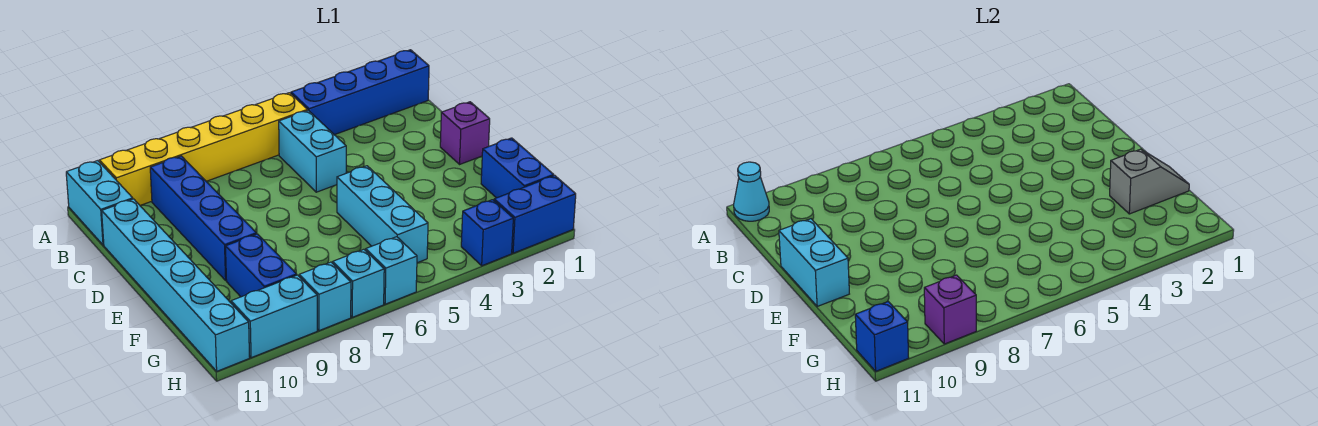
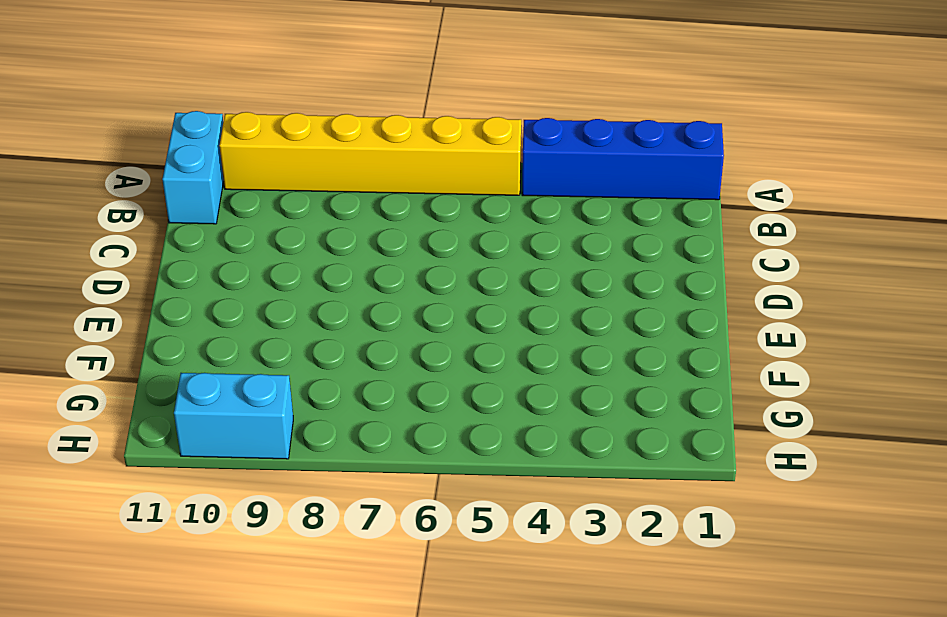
none -> cyan 1x2 brick [279,110,346,192]
none -> blue 1x4 brick [150,156,256,280]
none -> cyan 1x6 brick [102,199,250,371]

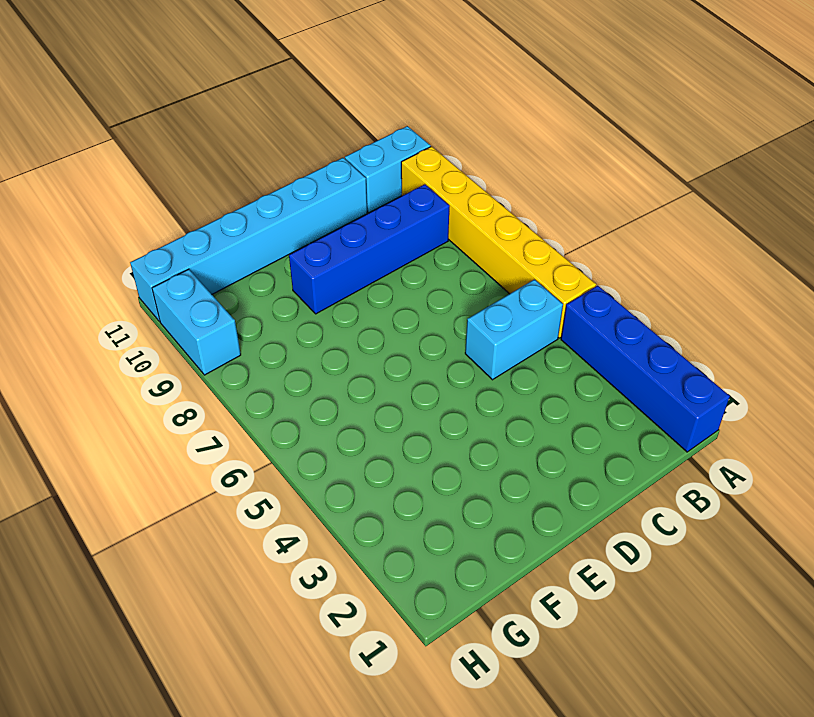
none -> purple 1x1 brick [440,102,490,164]
none -> cyan 1x3 brick [337,166,428,263]
none -> blue 1x2 brick [481,138,554,198]

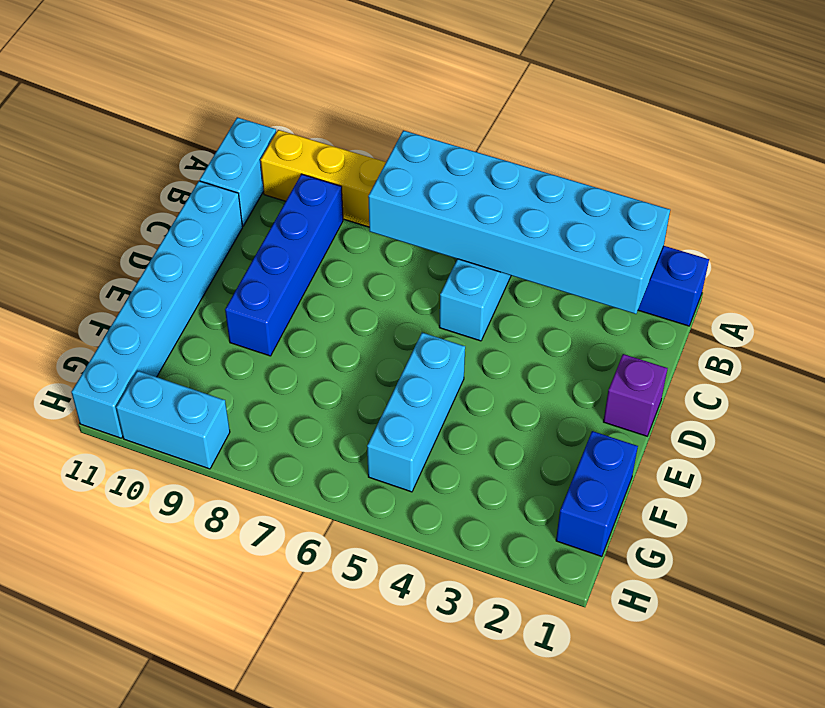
cyan 2x6 brick [368,130,670,314] -> none
none -> blue 1x2 brick [226,234,297,297]
none -> blue 1x2 brick [494,176,576,253]
none -> blue 1x1 brick [461,200,513,266]

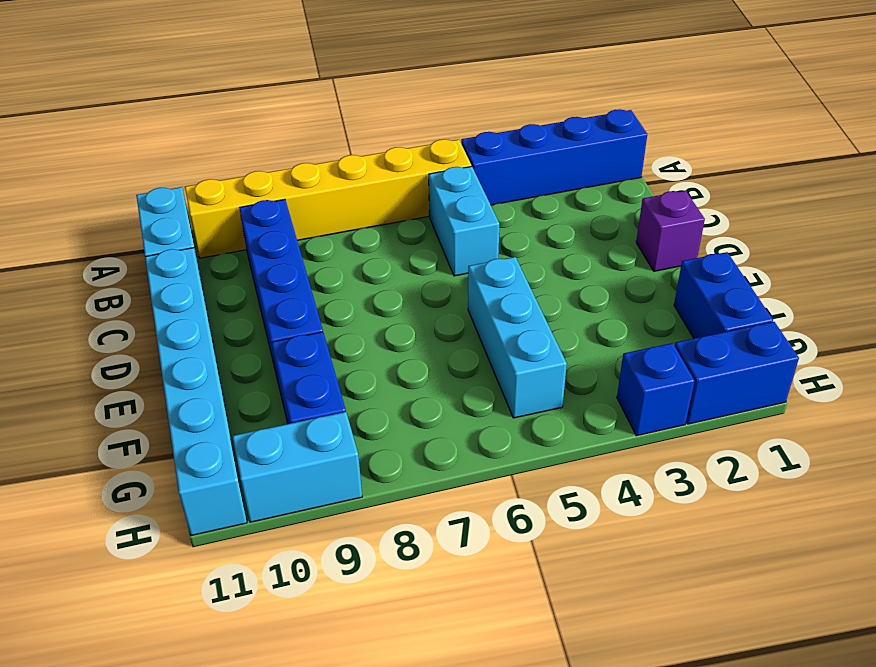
none -> cyan 1x1 brick [366,237,417,304]
none -> cyan 1x1 brick [333,249,384,317]
none -> cyan 1x1 brick [299,262,351,331]

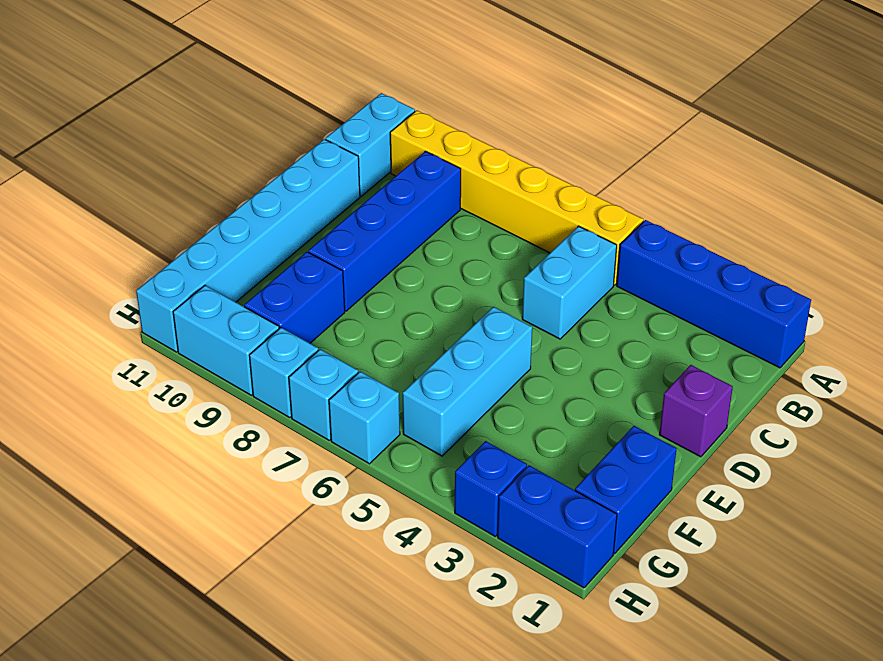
none -> cyan 1x1 cone [734,162,769,221]
none -> cyan 1x2 brick [779,219,849,306]
none -> grey 1x2 slope [1110,149,1189,214]

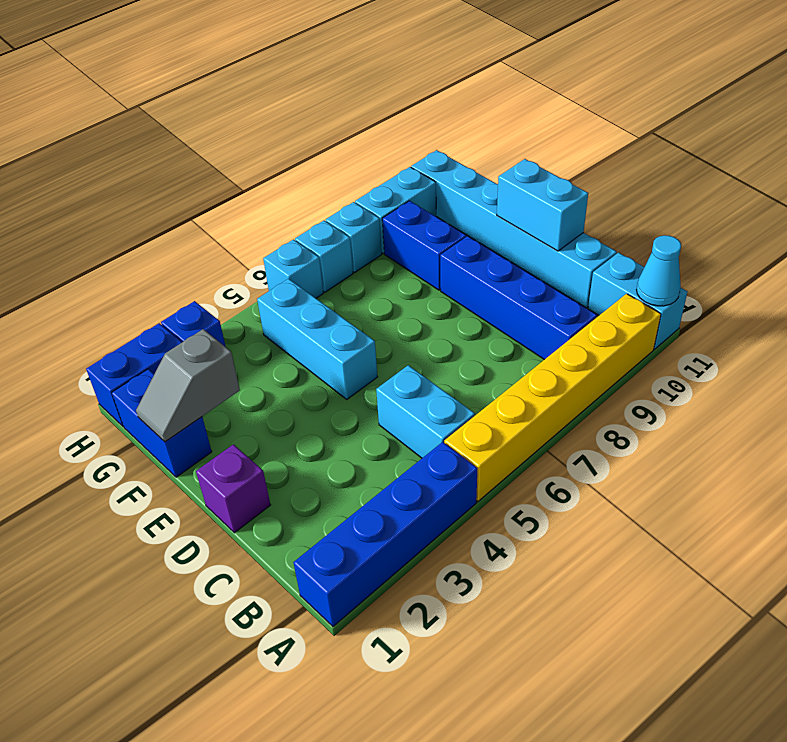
none -> purple 1x1 brick [924,275,976,344]
none -> blue 1x1 brick [855,302,909,371]

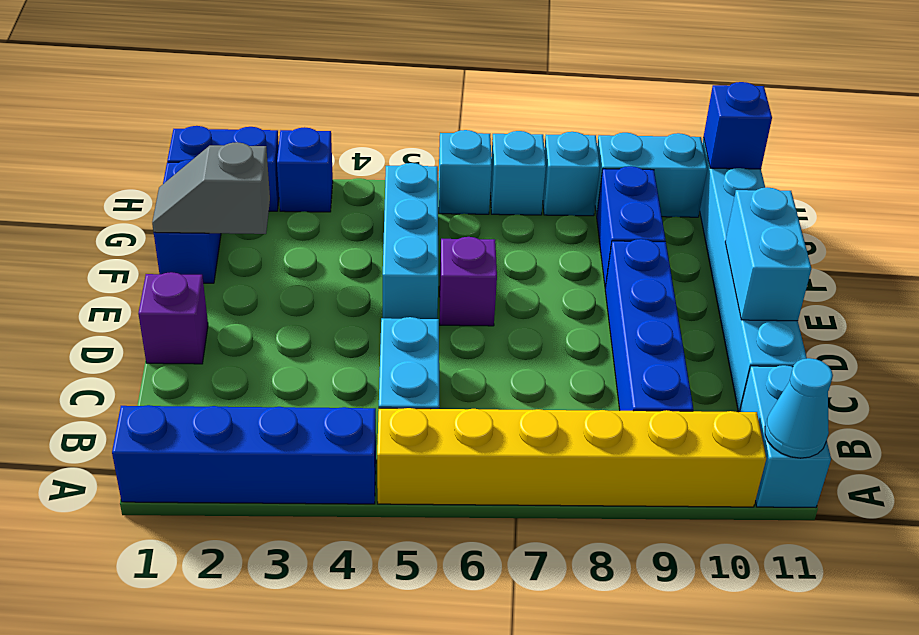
purple 1x1 brick [439,237,497,326] -> purple 1x1 brick moved to [924,275,976,344]

